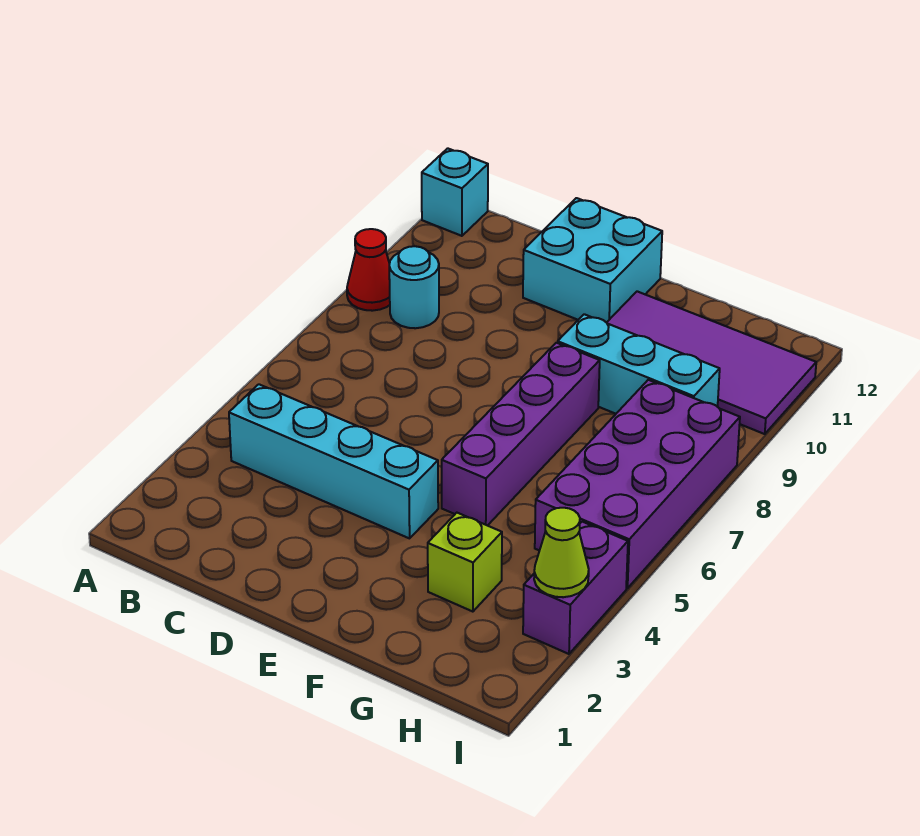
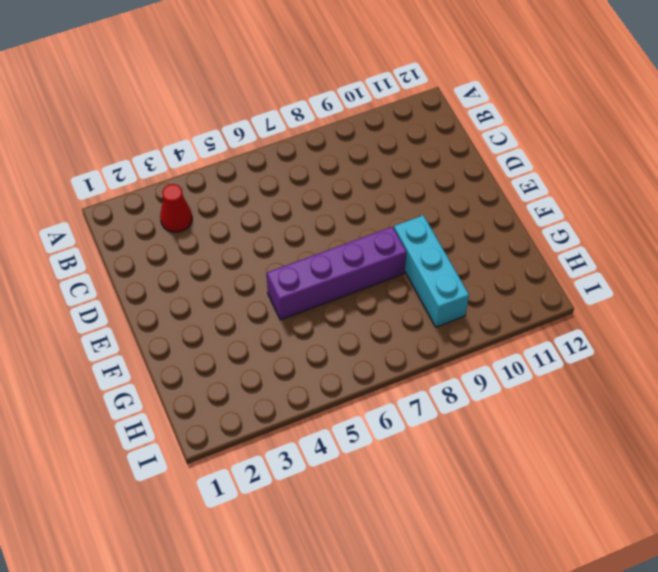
red 1x1 cone [160,184,192,232] -> red 1x1 cone moved to [347,229,390,311]
none -> cyan 1x1 brick [422,148,488,236]
none -> cyan 1x4 brick [229,384,438,538]
none -> cyan 1x1 round brick [389,246,439,328]

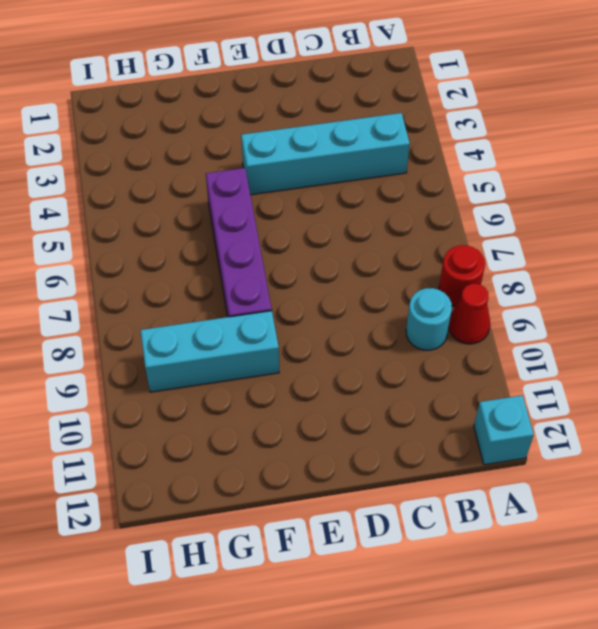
red 1x1 round brick [439,245,485,307] -> none
none -> cyan 2x2 brick [523,198,662,323]
none -> purple 2x4 tile [607,291,816,434]
none -> lime 1x1 brick [428,513,502,612]

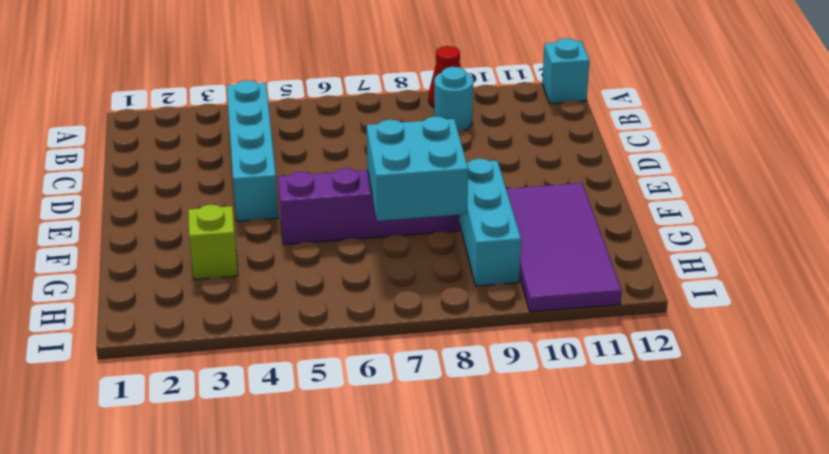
cyan 2x2 brick [367,116,468,221] -> cyan 2x2 brick moved to [523,198,662,323]
none -> purple 2x4 brick [535,380,740,588]
none -> purple 1x2 brick [523,522,628,654]
none -> lime 1x1 cone [534,508,589,597]

